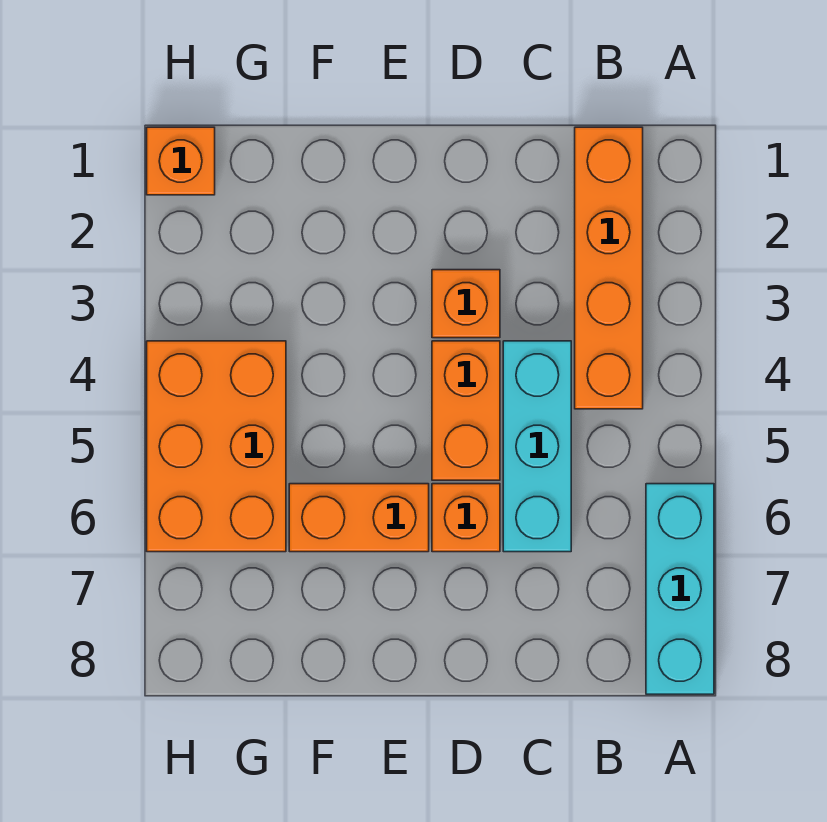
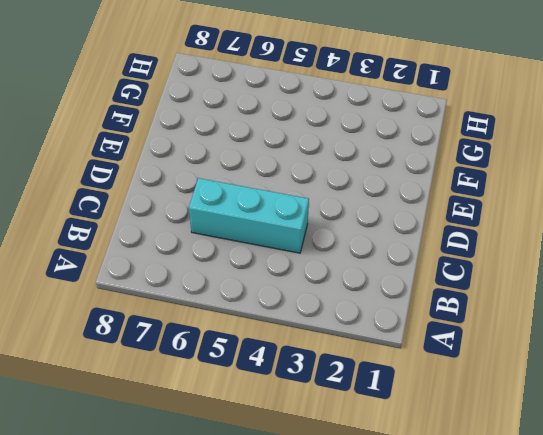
none -> cyan 1x3 brick [646,484,714,694]
none -> orange 1x4 brick [575,127,643,409]

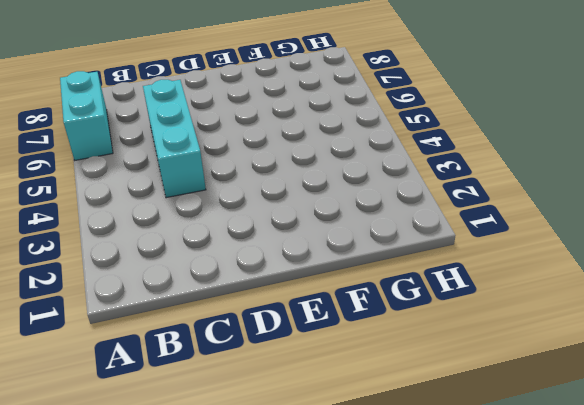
cyan 1x2 brick [60,71,113,160] -> cyan 1x3 brick [646,484,714,694]
none -> orange 1x4 brick [575,127,643,409]
none -> orange 1x1 brick [432,270,500,338]

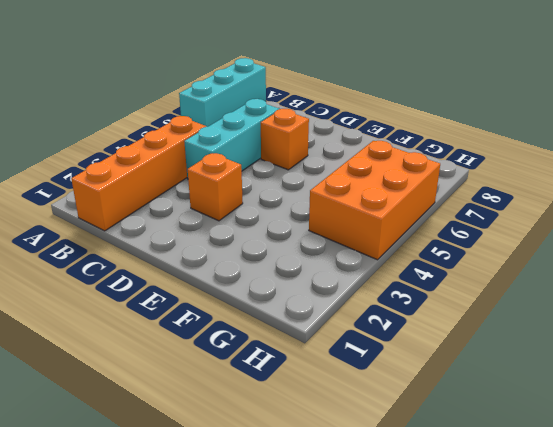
none -> orange 1x2 brick [432,341,500,480]
none -> orange 1x2 brick [289,484,429,552]

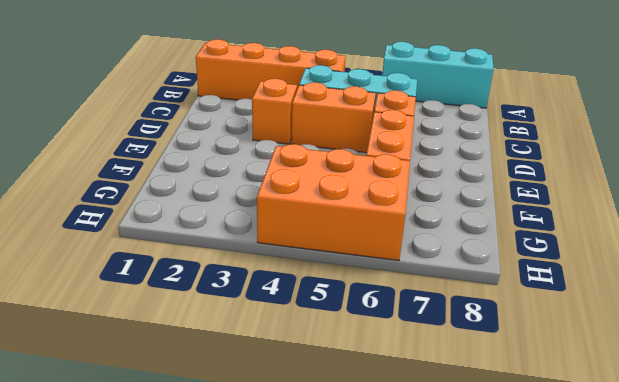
none -> orange 1x1 brick [147,127,215,195]

